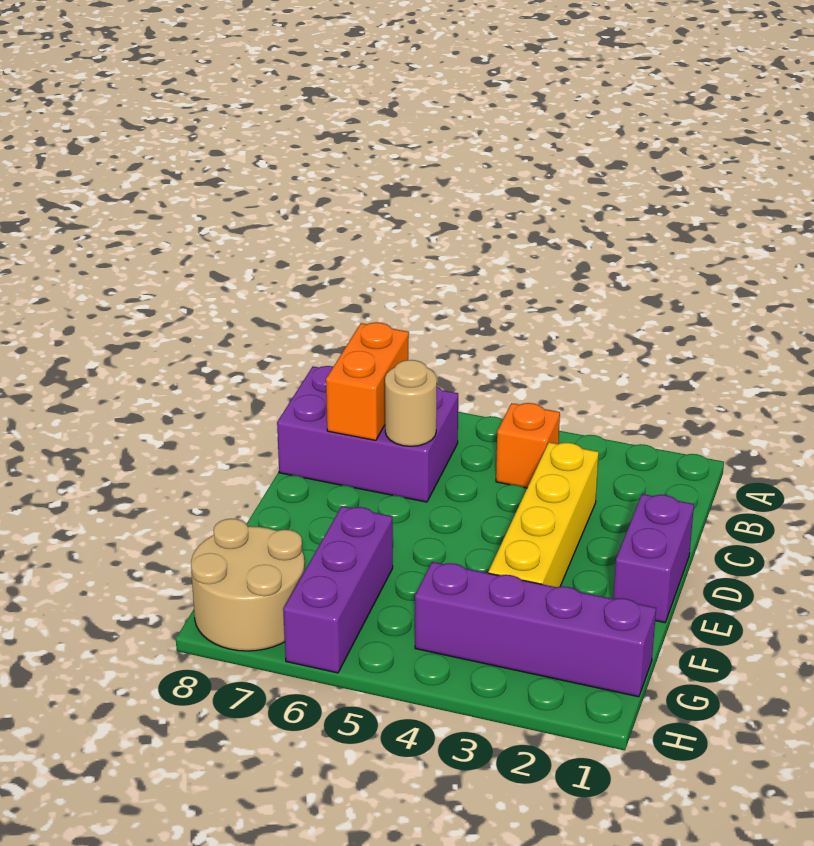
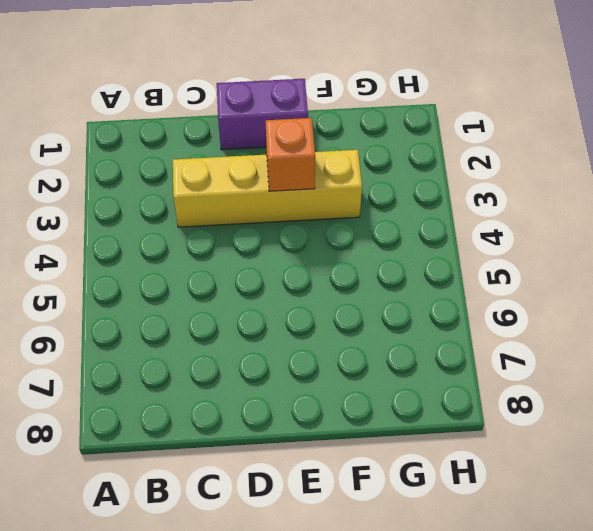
orange 1x1 brick [266,118,315,191] -> orange 1x1 brick moved to [496,403,560,488]
none -> purple 2x3 brick [277,366,458,502]
none -> purple 1x3 brick [283,506,393,673]

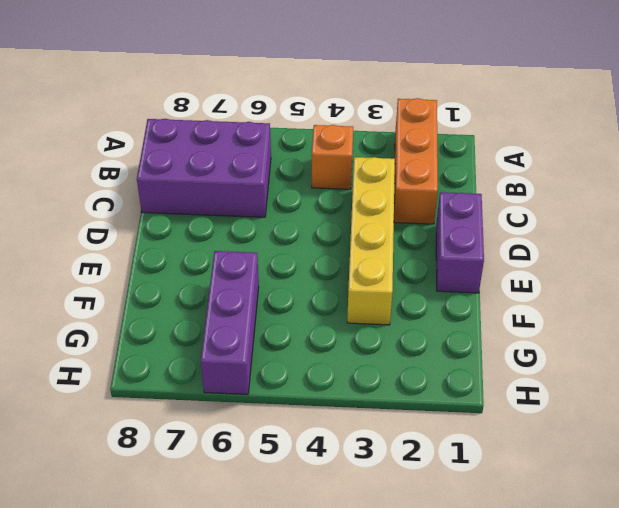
orange 1x3 brick [394,98,438,224] -> none
none -> purple 1x4 brick [415,562,656,697]
none -> tan 2x2 round brick [191,519,305,651]

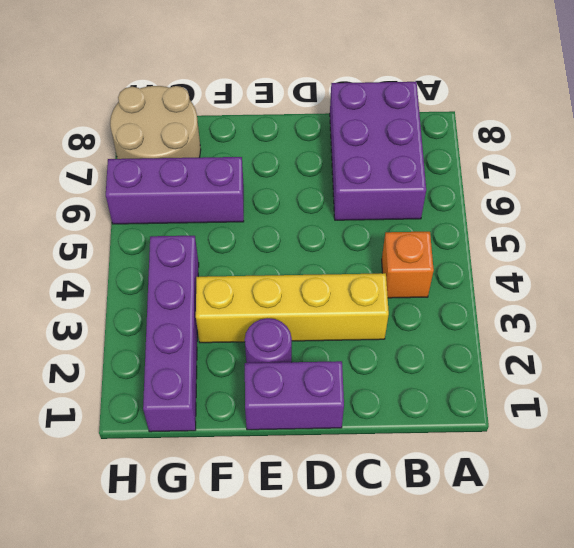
purple 1x1 round brick [245,318,292,363] -> none
none -> orange 1x2 brick [326,322,409,440]
none -> tan 1x1 round brick [385,360,437,446]

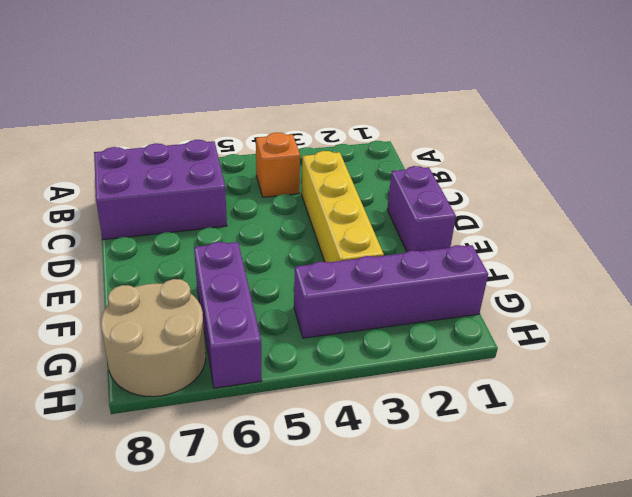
none -> orange 1x2 brick [326,322,409,440]
none -> tan 1x1 round brick [385,360,437,446]

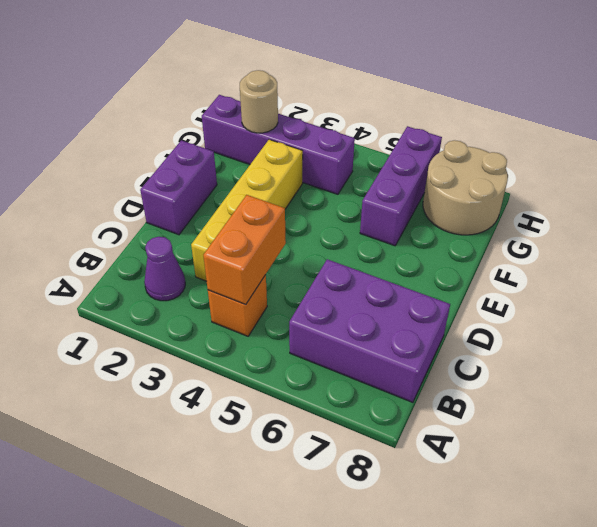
purple 1x1 cone [144,237,185,301] -> none
orange 1x2 brick [203,195,286,305] -> orange 1x2 brick moved to [326,322,409,440]
tan 1x1 round brick [240,70,278,133] -> tan 1x1 round brick moved to [385,360,437,446]

